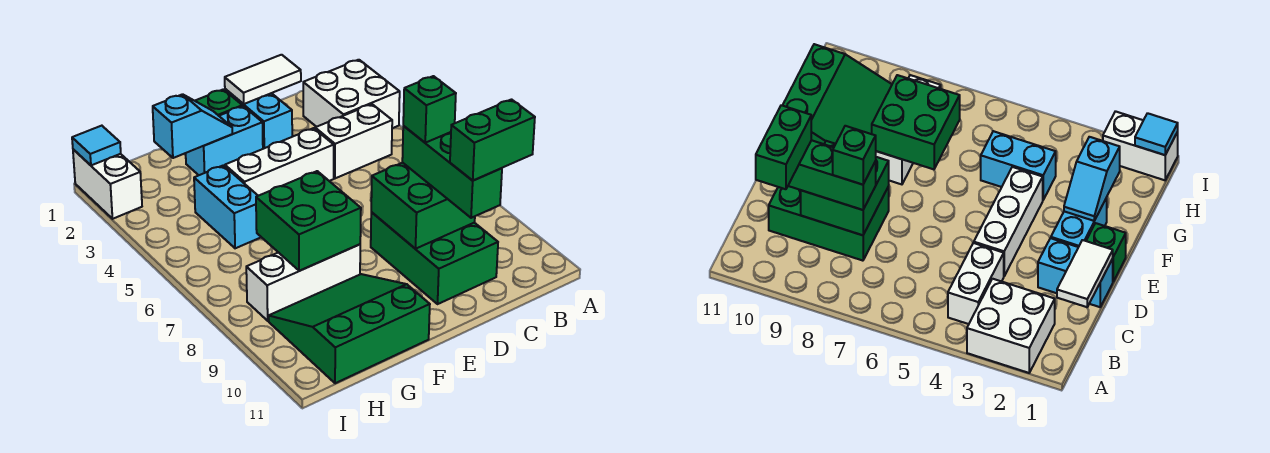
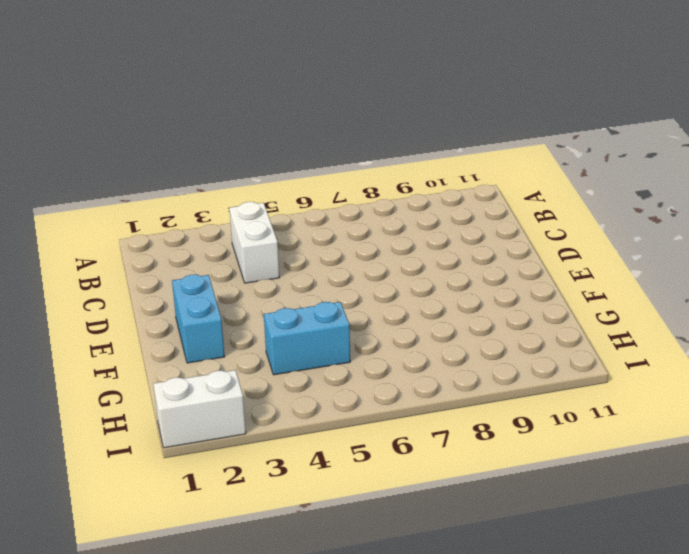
none -> white 2x2 brick [303,60,400,128]
none -> green 2x3 brick [371,212,498,304]
none -> cyan 1x2 brick [225,89,292,149]

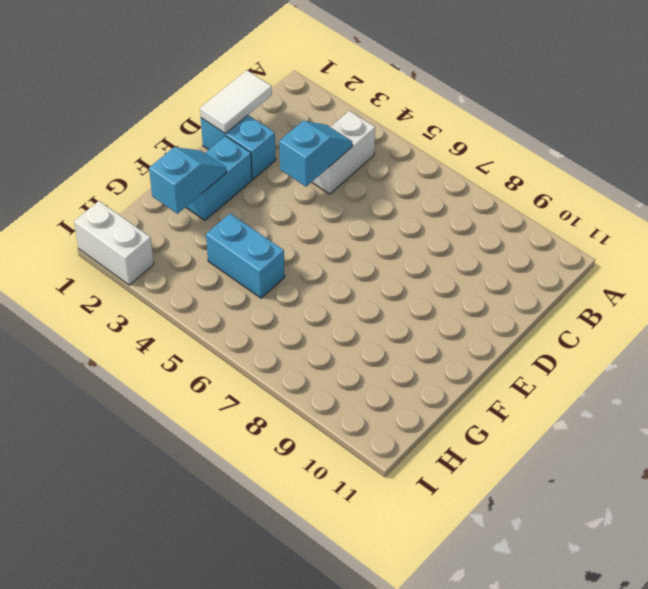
cyan 1x2 slope [279,121,352,187] -> none
none -> white 2x2 brick [303,60,400,128]
none -> green 2x3 brick [371,212,498,304]
none -> white 1x3 brick [225,128,334,196]

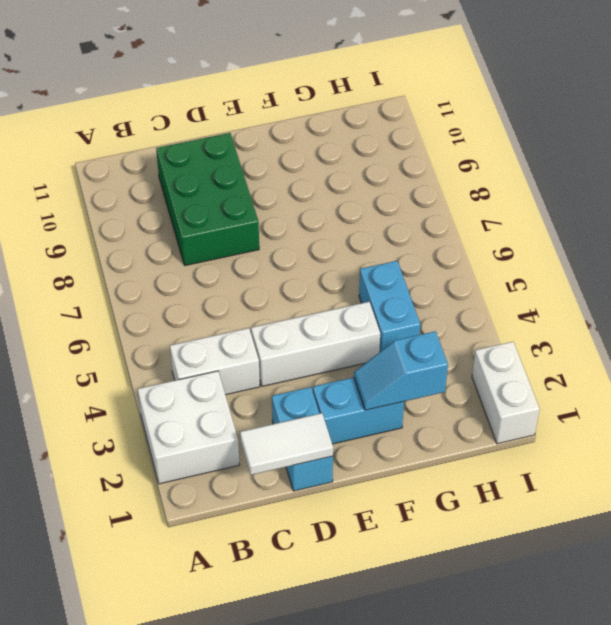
none -> green 1x1 brick [196,89,242,116]
none -> white 1x3 brick [246,244,360,321]
none -> green 3x3 slope [269,274,430,383]

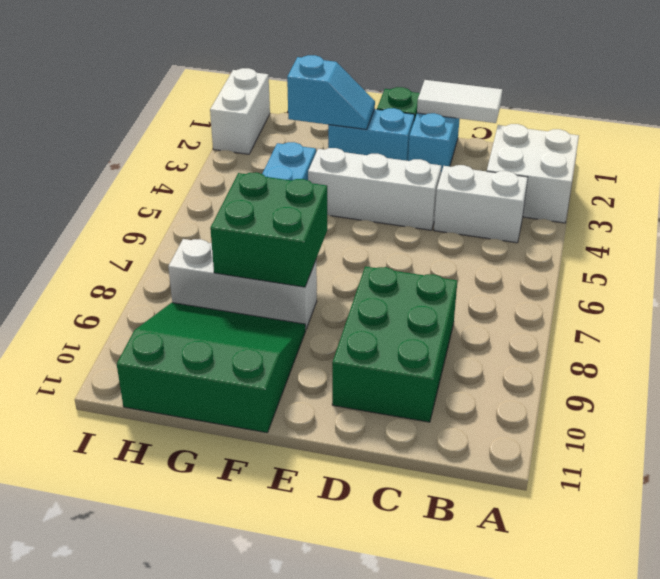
none -> green 2x2 brick [371,163,475,249]
none -> cyan 1x1 tile [72,126,121,165]
none -> green 1x3 brick [402,126,502,218]

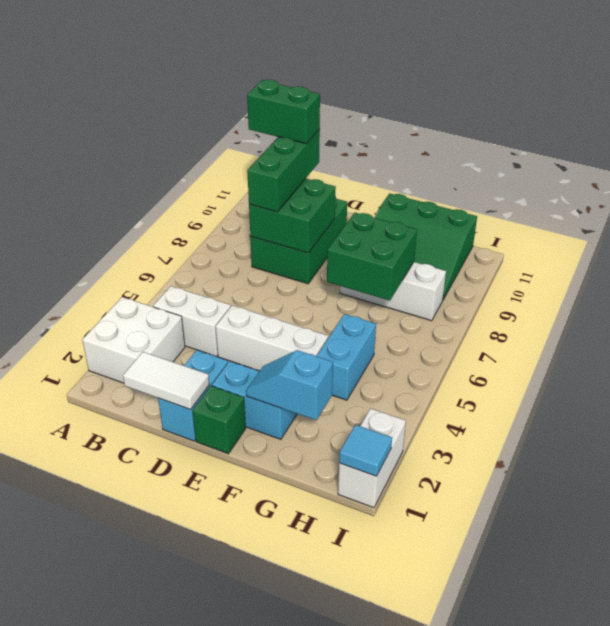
none -> green 1x1 brick [403,76,456,143]

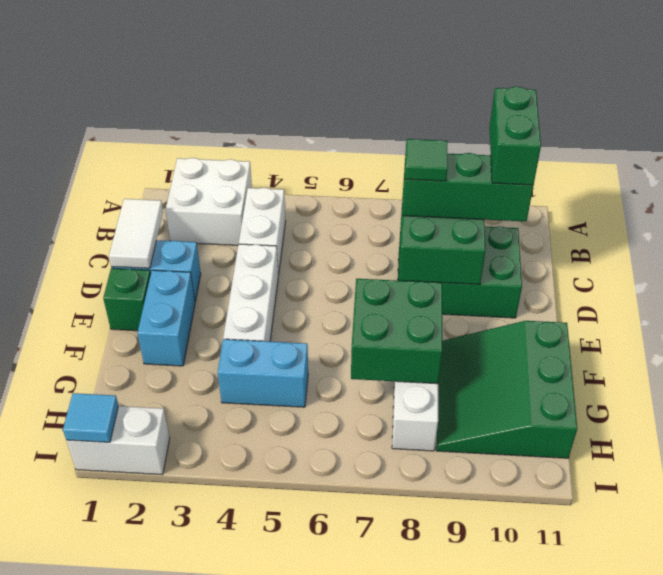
green 1x1 tile [405,139,448,181] -> green 1x1 brick [403,76,456,143]
none -> cyan 1x2 slope [153,94,233,158]

